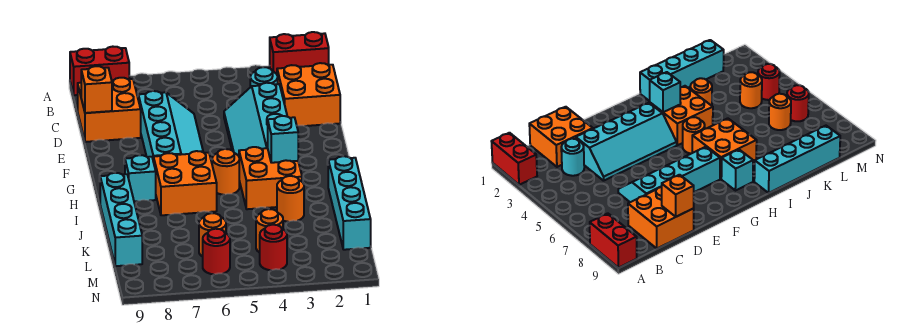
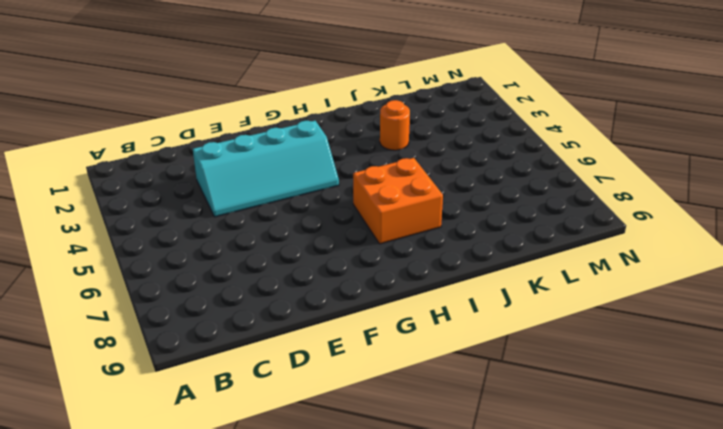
none -> red 1x2 brick [270,32,329,74]
none -> red 1x2 brick [70,47,129,95]
none -> orange 2x2 brick [277,63,340,126]

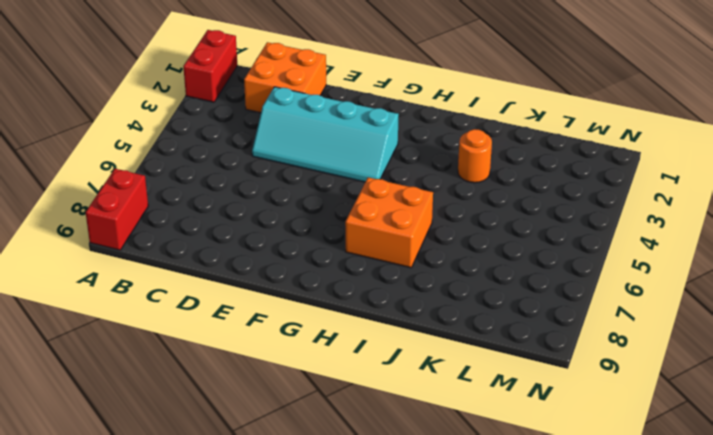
none -> cyan 1x1 round brick [250,67,278,87]
none -> orange 2x2 brick [78,78,141,142]
none -> cyan 2x4 slope [138,91,203,162]

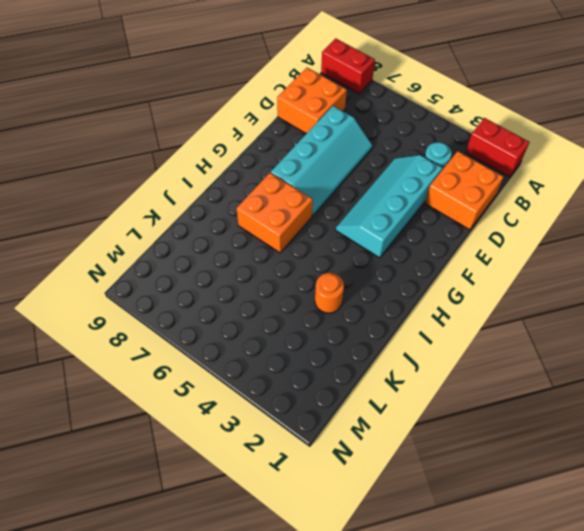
none -> orange 2x2 brick [239,147,302,209]
none -> orange 1x1 round brick [212,149,239,195]
none -> cyan 1x1 brick [125,155,156,202]

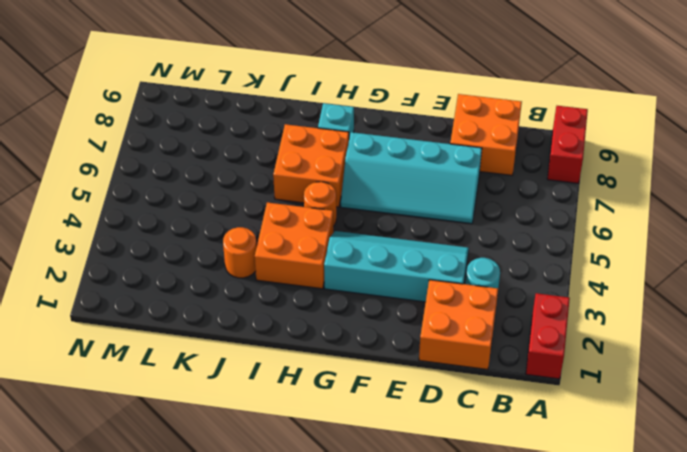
none -> cyan 1x4 brick [328,156,371,250]
none -> cyan 1x4 brick [100,173,142,266]
none -> orange 1x1 round brick [256,209,283,253]

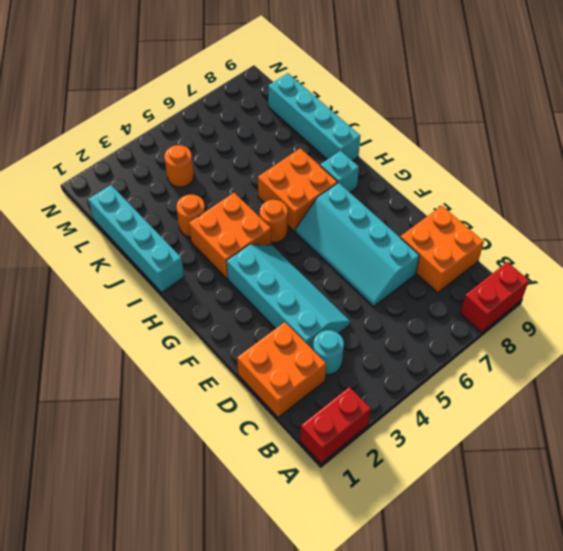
none -> orange 1x1 round brick [199,213,226,257]
none -> red 1x1 round brick [260,225,287,270]
none -> red 1x1 round brick [203,229,230,274]

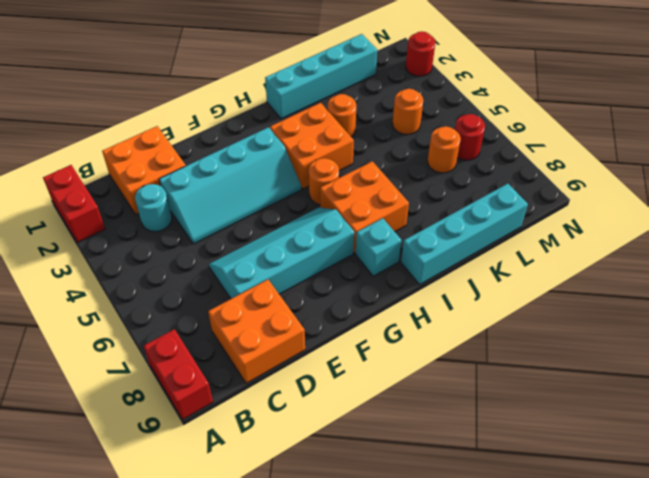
red 1x1 round brick [406,31,435,76] -> red 1x1 round brick moved to [260,225,287,270]
none -> orange 1x1 brick [81,66,112,113]
none -> cyan 1x1 brick [268,116,298,163]

